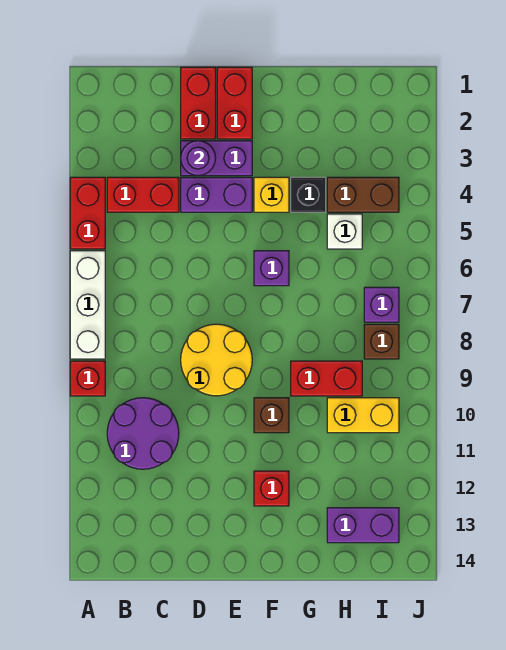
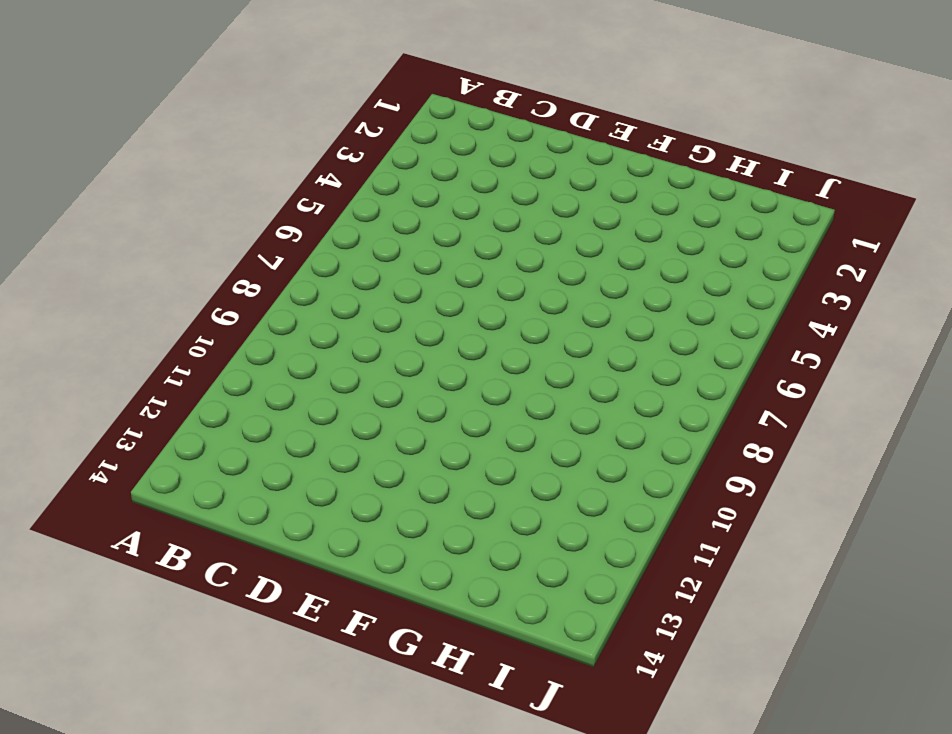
none -> red 1x2 brick [70,177,105,249]
none -> white 1x3 brick [70,251,105,359]
none -> red 1x1 brick [70,361,105,396]

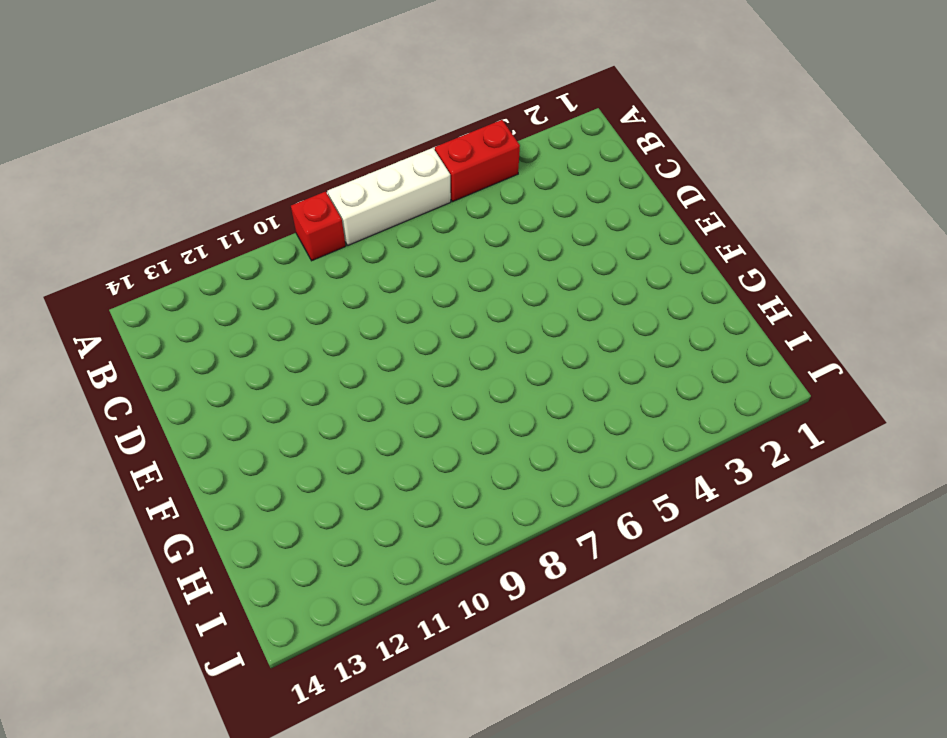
none -> red 1x2 brick [107,177,179,212]
none -> purple 2x2 round brick [107,398,179,469]
none -> red 1x2 brick [181,67,216,139]

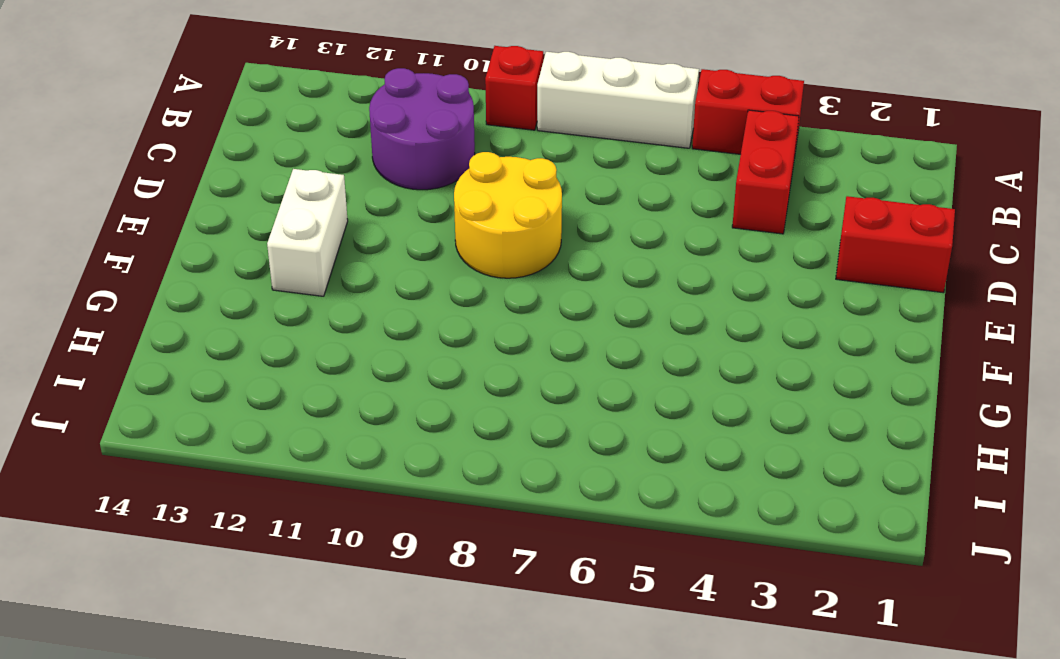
white 1x2 brick [267,169,348,296] -> red 1x1 brick [254,471,289,506]
none -> purple 1x2 brick [181,141,252,176]
none -> purple 1x2 brick [181,177,252,212]
none -> red 1x2 brick [217,67,252,139]

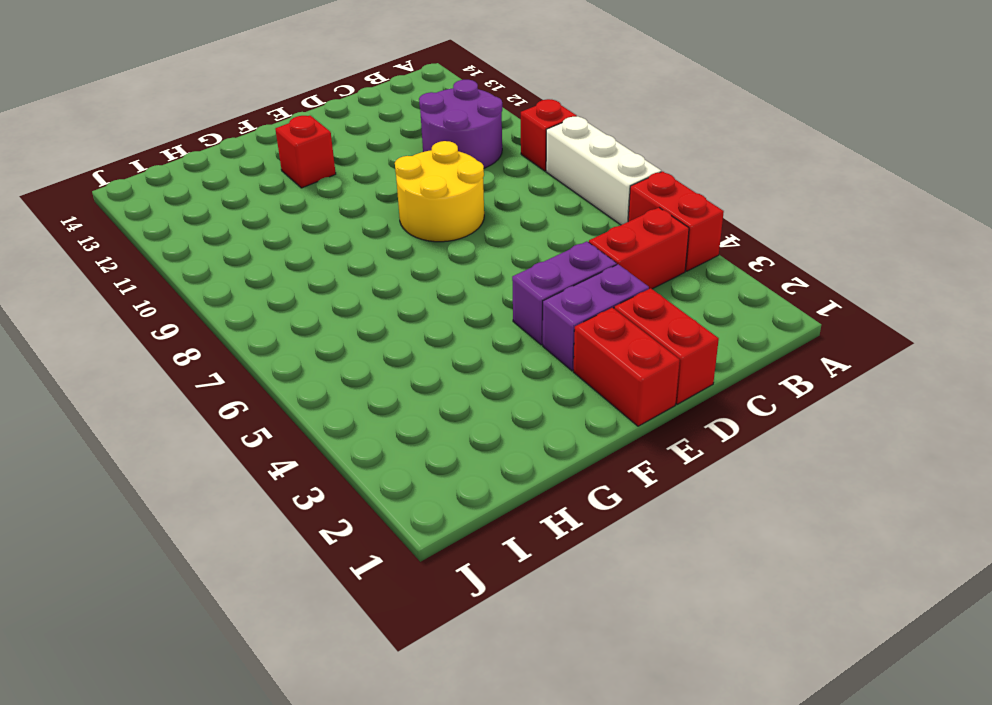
none -> yellow 1x1 brick [254,177,289,212]
none -> purple 1x1 brick [254,251,289,286]
none -> brown 1x1 brick [254,398,289,433]

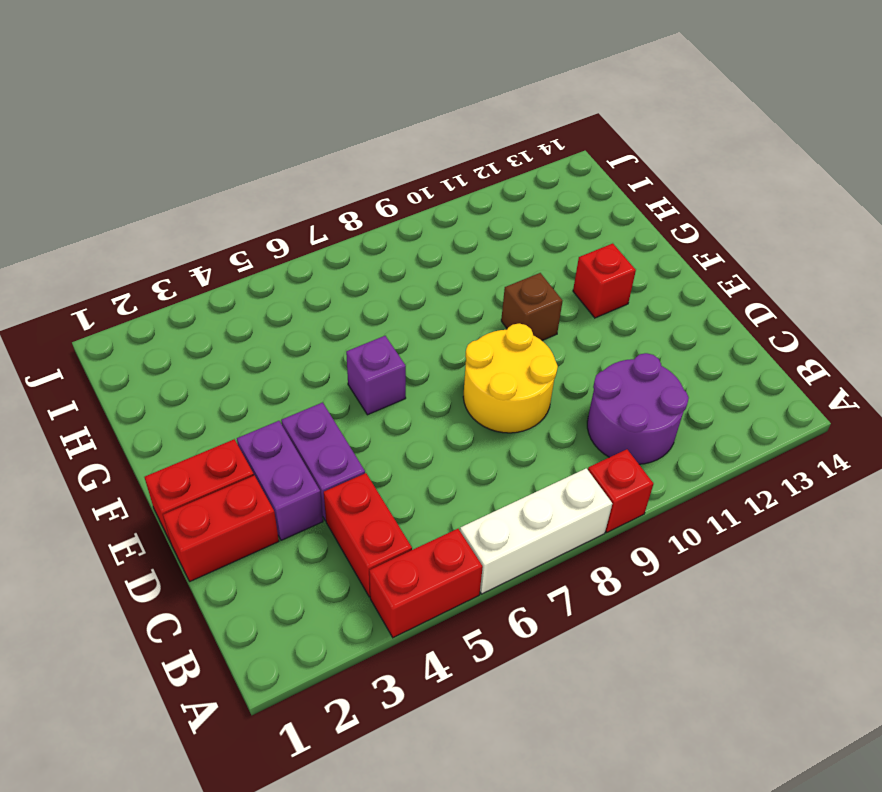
none -> yellow 1x1 brick [254,177,289,212]
none -> black 1x1 brick [291,177,326,212]
none -> red 1x2 brick [291,361,362,396]

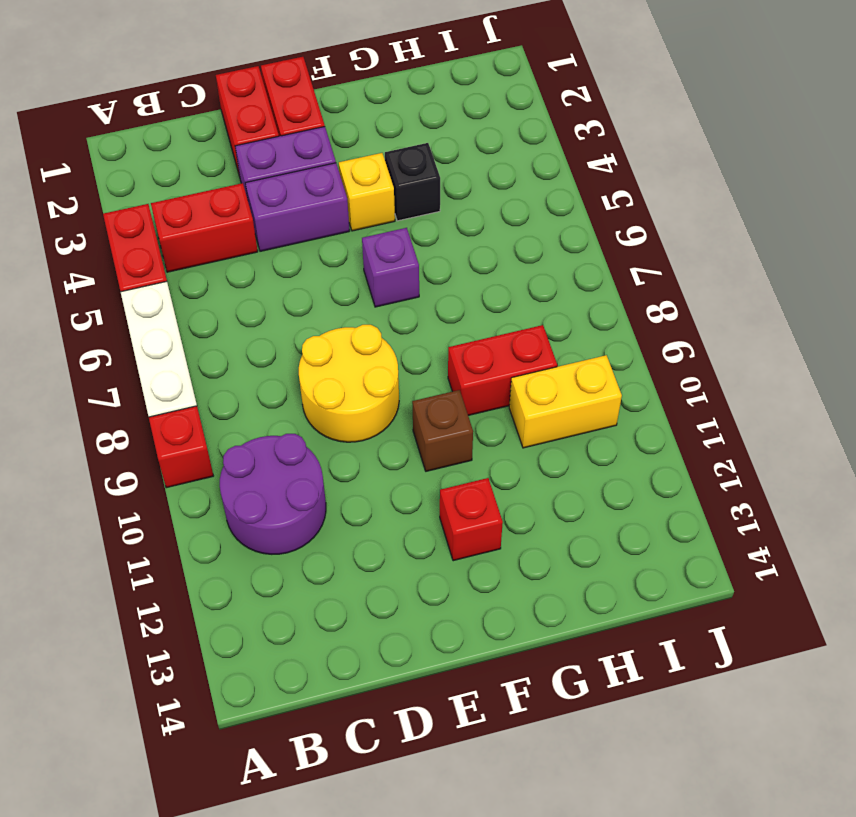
none -> brown 1x2 brick [327,177,399,212]
none -> white 1x1 brick [327,214,362,249]
none -> purple 1x2 brick [327,508,399,543]

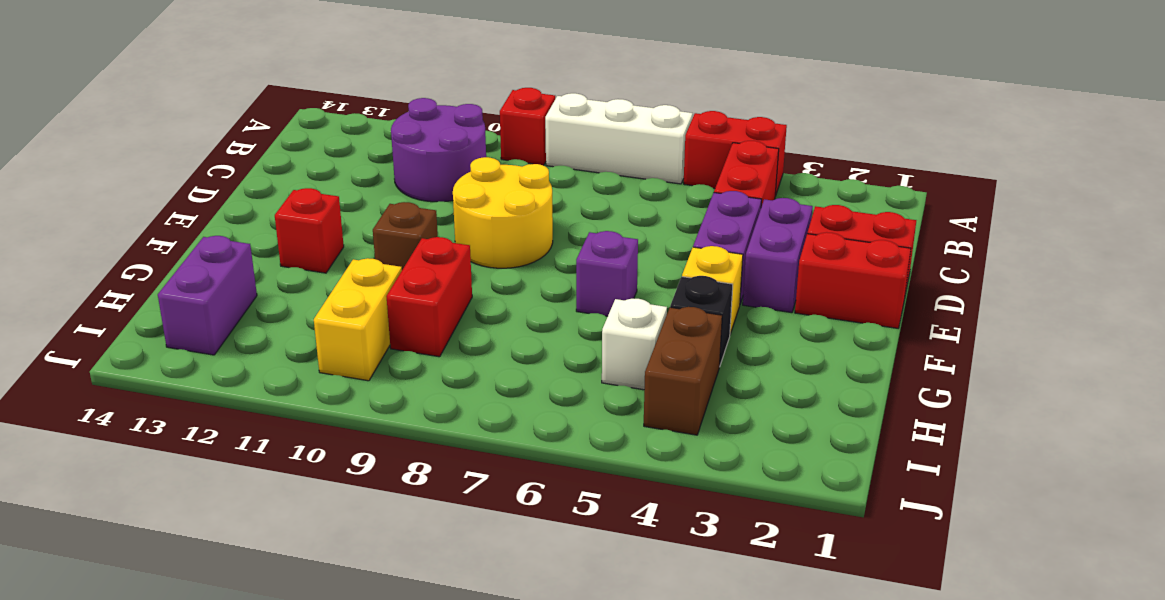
none -> purple 1x1 brick [364,287,399,322]
none -> brown 1x1 brick [364,324,399,359]
none -> purple 1x1 round brick [181,141,216,176]

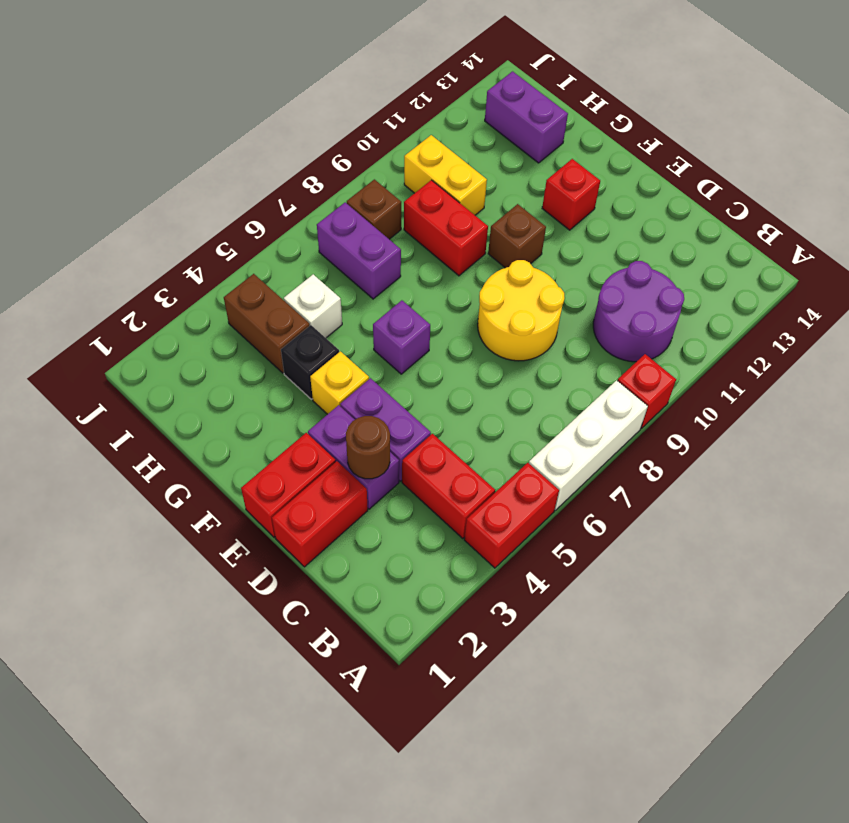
brown 1x1 round brick [346,416,390,479] -> purple 1x1 round brick [181,141,216,176]
purple 1x2 brick [317,202,401,299] -> purple 1x1 brick [364,287,399,322]

